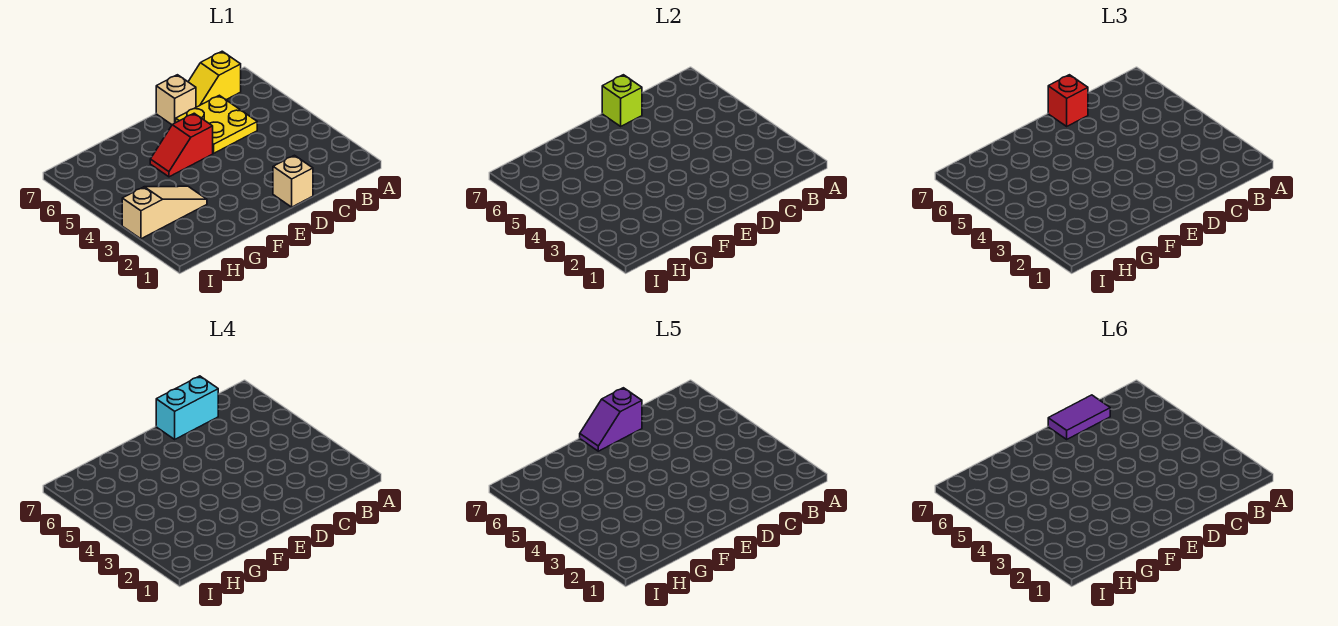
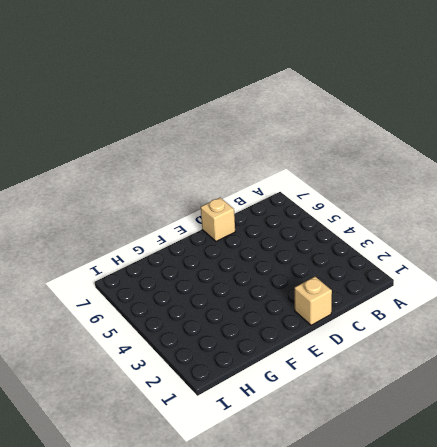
none -> yellow 1x2 slope [188,51,241,107]
none -> yellow 2x2 plate [176,95,257,153]

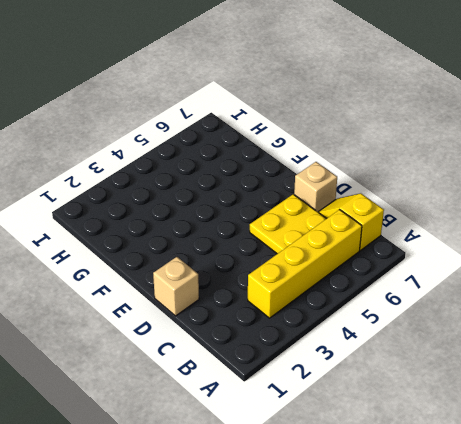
yellow 1x4 brick [248,210,362,318] -> none
none -> red 1x2 slope [150,113,213,177]
none -> tan 1x3 slope [122,186,207,239]

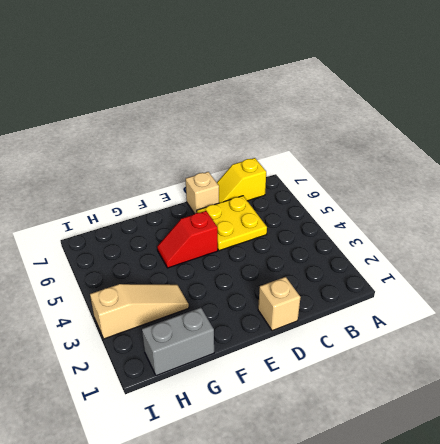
grey 1x2 brick [142,308,214,376] -> none
none -> lime 1x1 brick [602,75,642,126]
none -> red 1x1 brick [1048,75,1088,126]

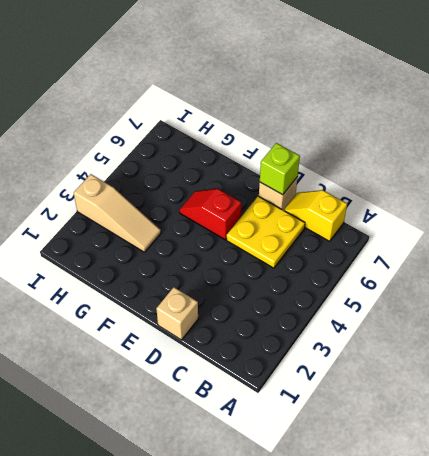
none -> red 1x1 brick [1048,75,1088,126]
none -> cyan 1x2 brick [156,376,218,439]

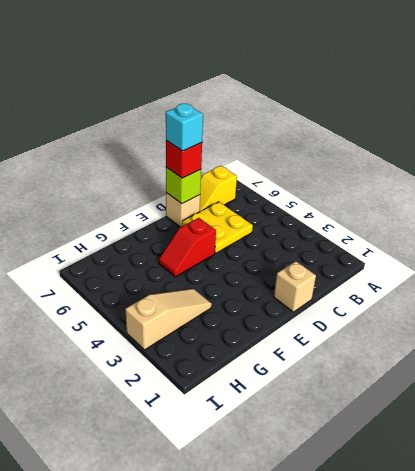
cyan 1x1 brick [166,104,203,151] -> cyan 1x2 brick [156,376,218,439]
none -> purple 1x2 slope [580,388,642,451]
none -> purple 1x2 tile [1048,395,1110,439]

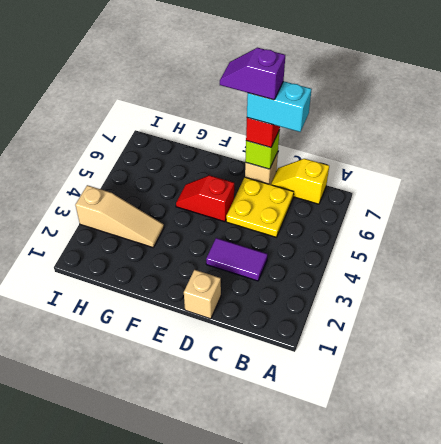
purple 1x2 tile [206,238,267,281] -> purple 1x2 tile moved to [1048,395,1110,439]

